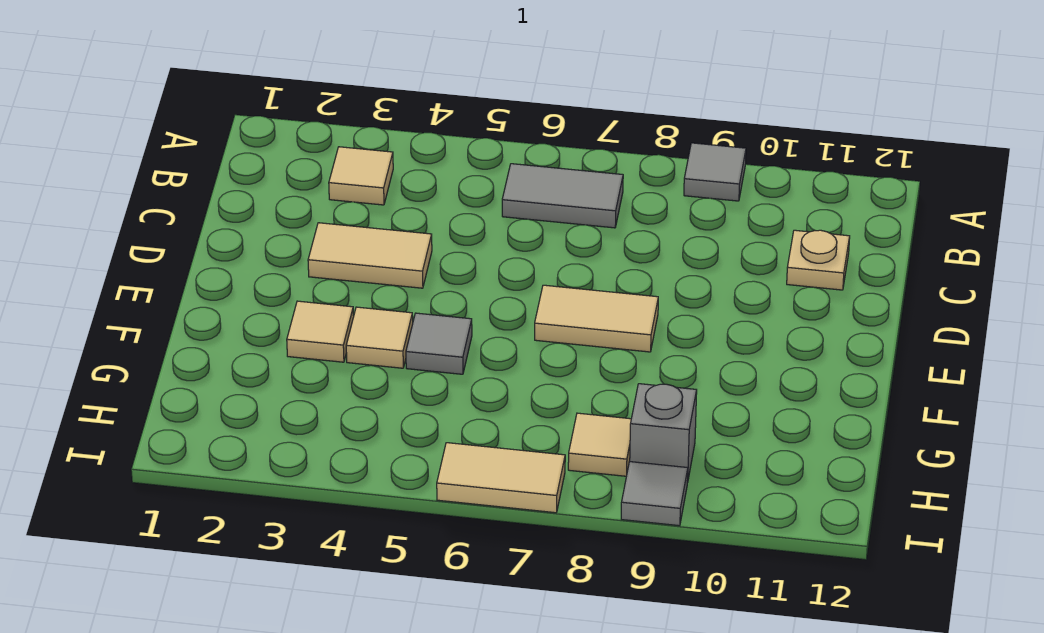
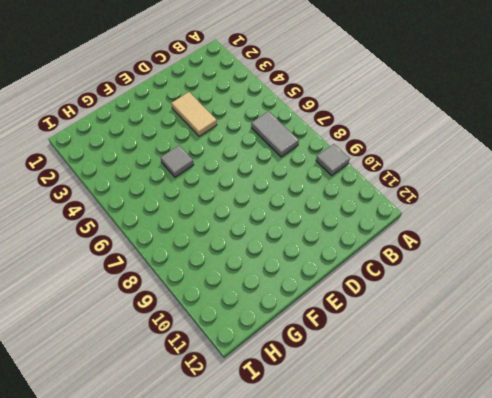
none -> tan 1x1 tile [329,147,393,205]
none -> tan 1x1 plate [787,230,850,290]
none -> tan 1x2 tile [535,285,658,352]

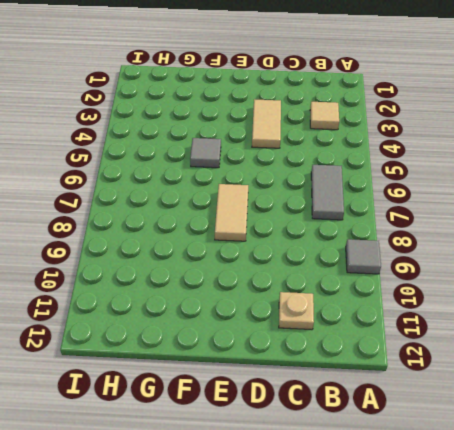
none -> tan 1x1 tile [287,301,354,362]
none -> tan 1x1 tile [346,307,413,368]
none -> tan 1x1 tile [568,413,631,476]

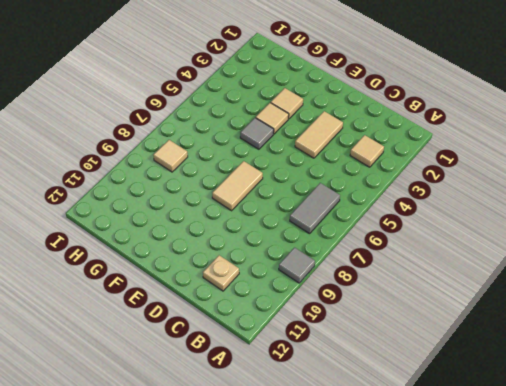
none -> grey 1x1 brick [630,384,697,482]
none -> tan 1x2 tile [437,443,565,513]
none -> grey 1x1 tile [621,462,688,526]

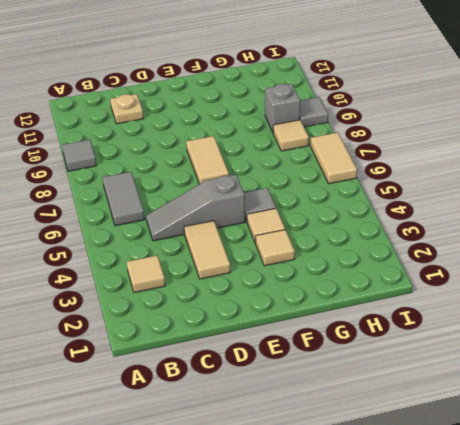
grey 1x3 slope [146,175,245,241] -> none

